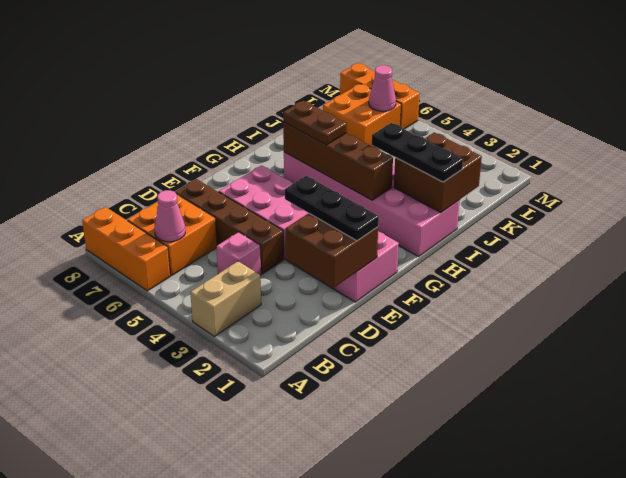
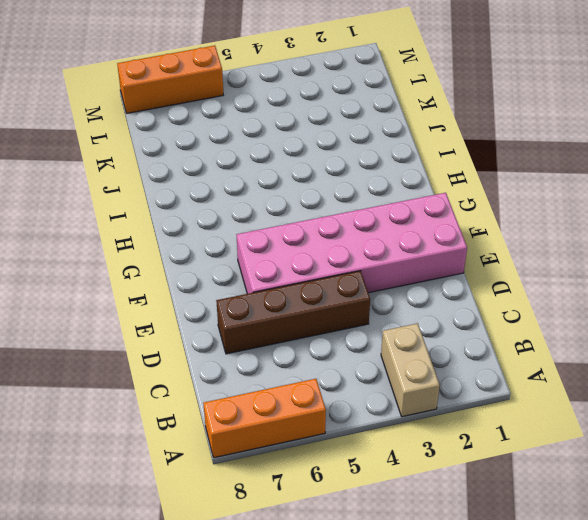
none -> orange 2x2 brick [127,195,217,276]
none -> pink 1x1 brick [216,232,261,275]
none -> pink 2x6 brick [284,152,460,257]

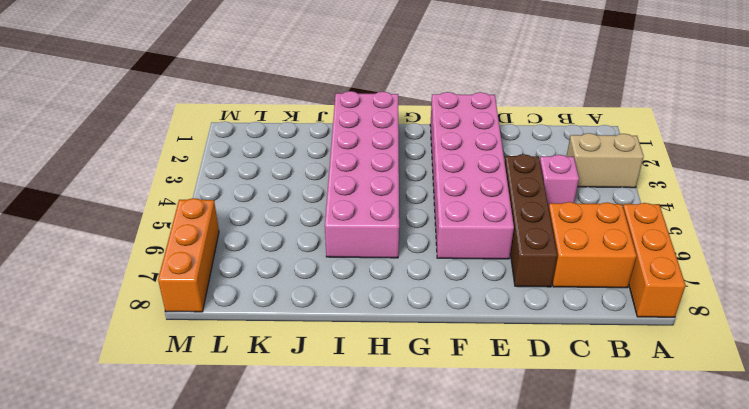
none -> orange 2x2 brick [323,84,401,147]
none -> pink 1x1 cone [154,190,185,242]
none -> brown 2x2 brick [285,213,378,288]

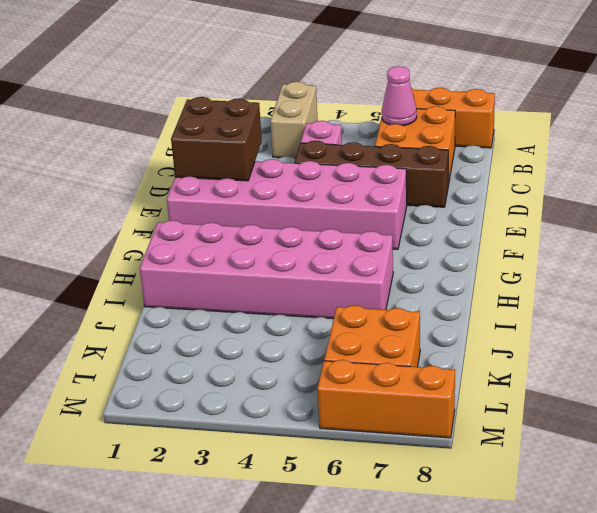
none -> brown 1x4 brick [283,122,393,200]
none -> brown 2x2 brick [394,132,482,213]
none -> pink 1x1 cone [369,65,396,111]

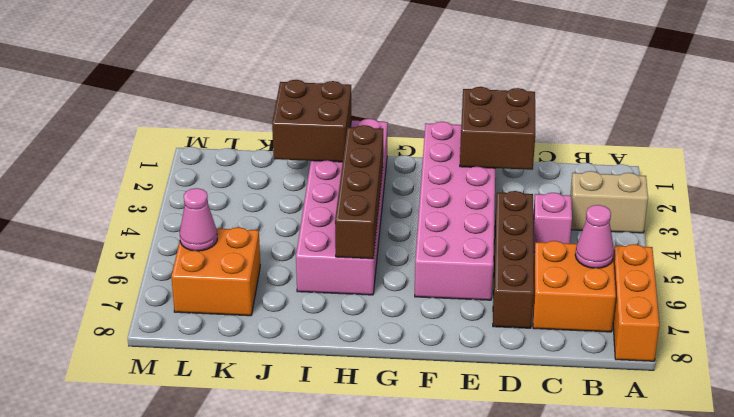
none -> orange 1x3 brick [340,63,419,129]
none -> black 1x3 plate [285,176,379,241]
none -> brown 1x2 plate [283,101,347,145]

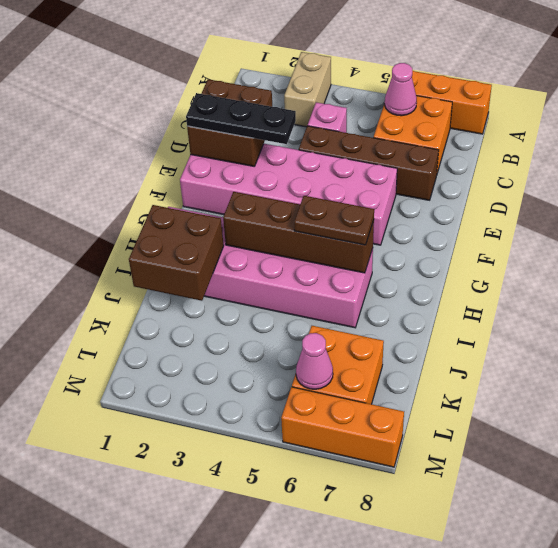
none -> black 1x3 plate [372,123,463,182]

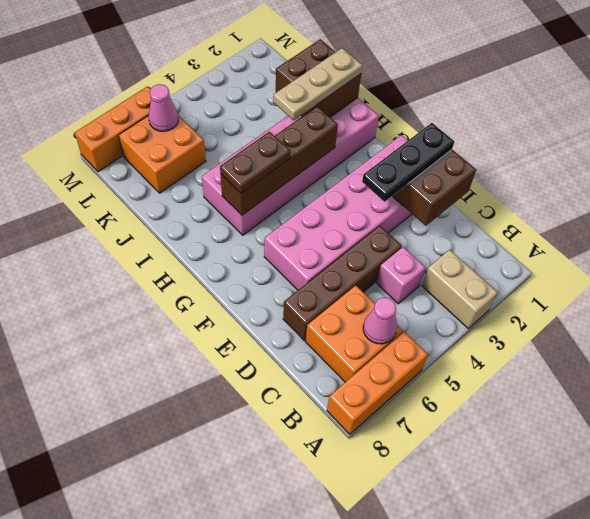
tan 1x3 plate [273,48,363,120] -> black 1x3 plate [372,123,463,182]

